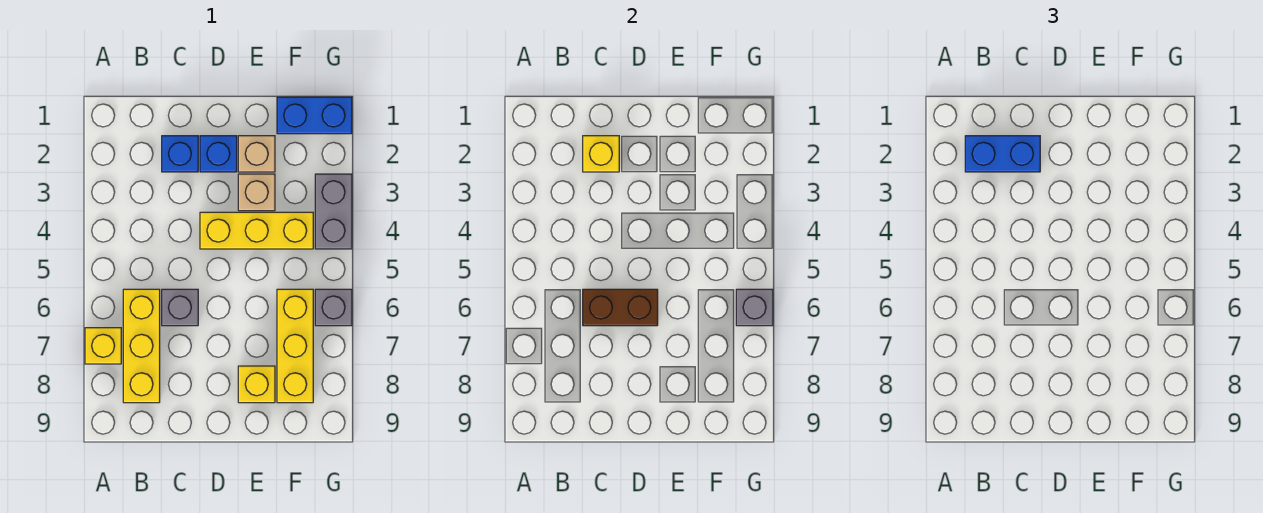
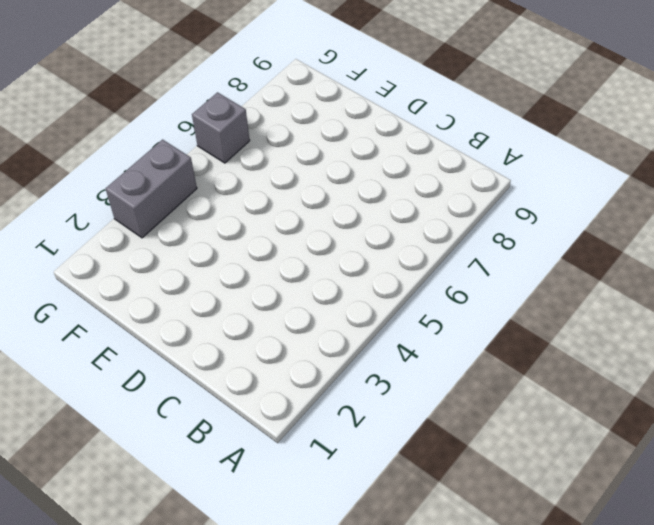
none -> yellow 1x1 brick [85,328,121,364]
none -> yellow 1x3 brick [123,289,160,403]
none -> blue 1x1 brick [162,136,198,172]

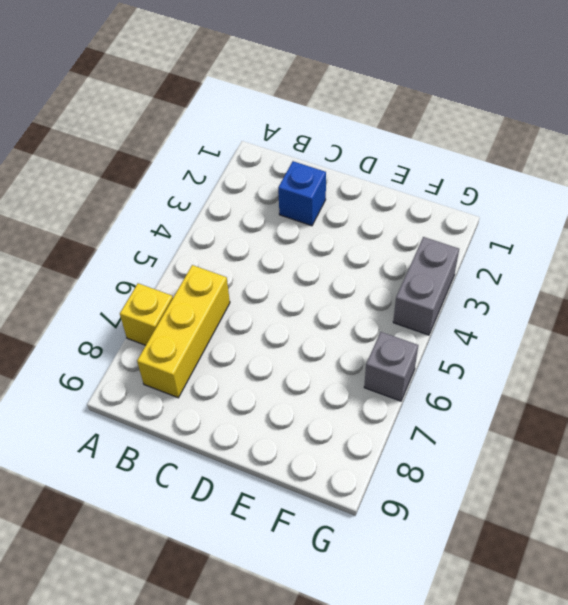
none -> grey 1x1 brick [162,289,198,326]
none -> blue 1x1 brick [200,136,237,172]
none -> yellow 1x3 brick [200,212,313,249]

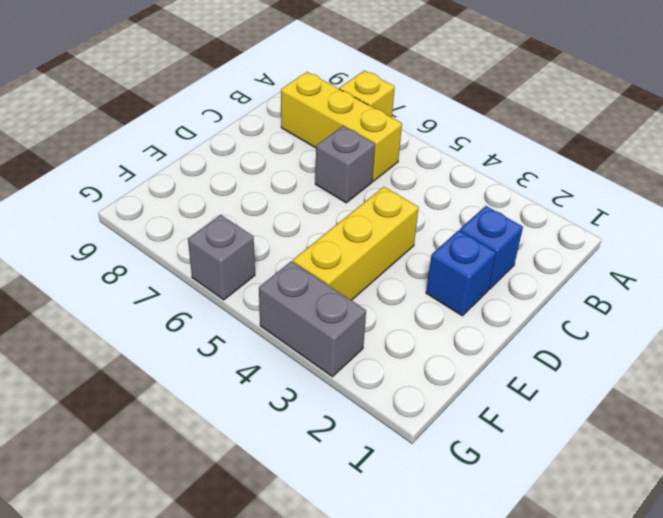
none -> tan 1x1 brick [238,136,275,172]
none -> tan 1x1 brick [238,174,275,211]
none -> yellow 1x1 brick [238,366,275,403]

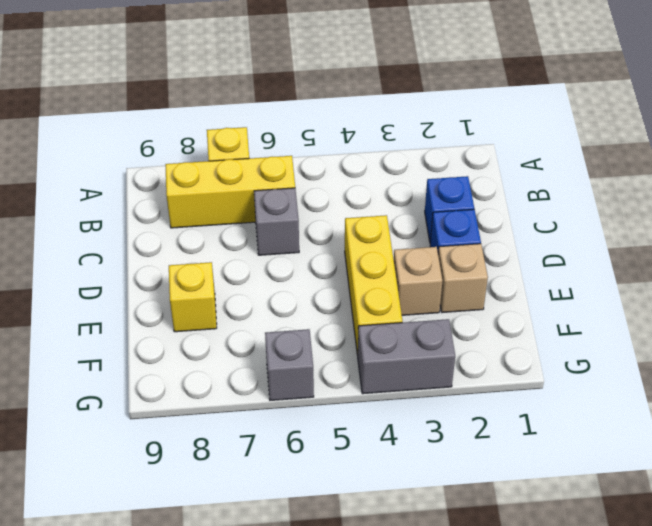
none -> blue 1x2 brick [277,97,352,134]
none -> yellow 1x3 brick [277,289,313,403]
none -> yellow 1x1 brick [583,136,619,172]

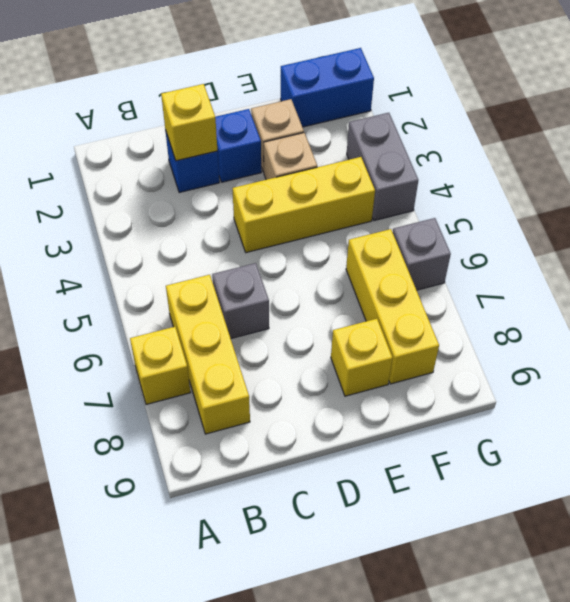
none -> brown 1x2 brick [583,289,658,326]
none -> grey 1x1 brick [736,289,773,326]
none -> blue 1x2 brick [965,136,1040,172]

